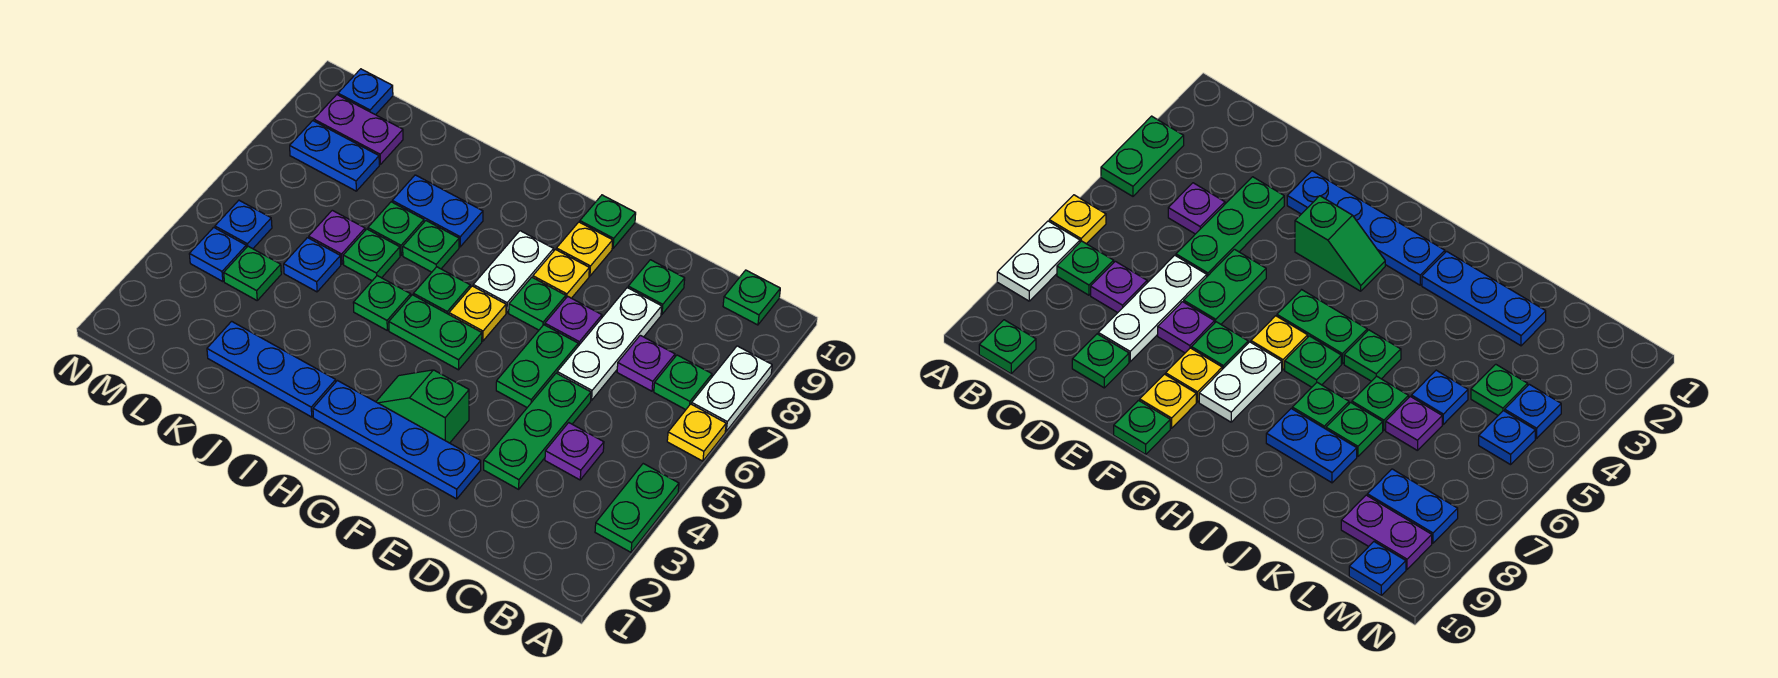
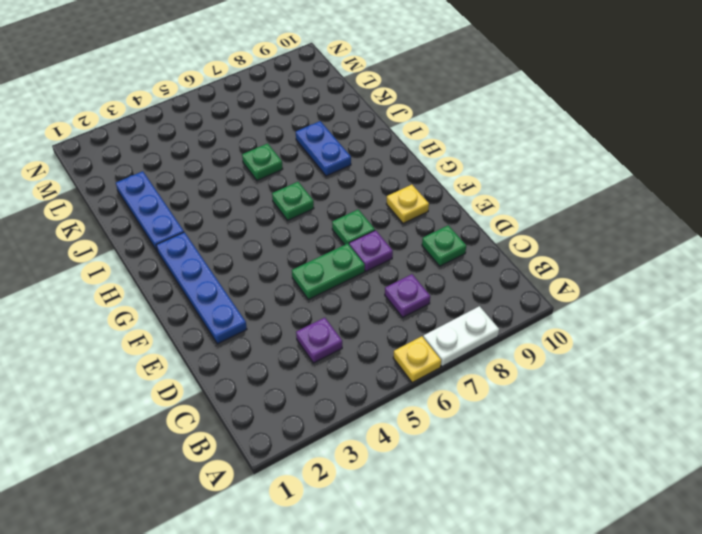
none -> green 1x2 plate [595,464,679,552]
none -> green 1x1 plate [654,355,712,410]
none -> green 1x1 plate [723,270,780,325]
none -> green 1x3 plate [484,373,591,489]

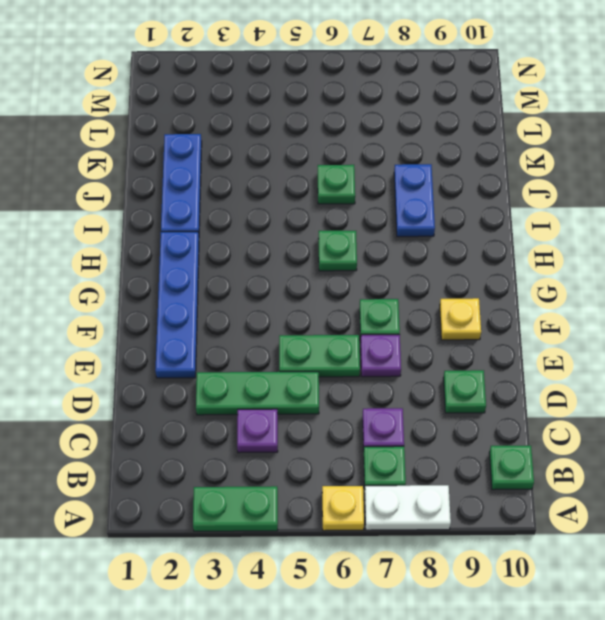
none -> white 1x3 plate [557,288,662,400]
none -> green 1x2 slope [376,370,469,443]
none -> yellow 1x1 plate [533,250,589,298]
none -> green 1x1 plate [580,195,636,248]

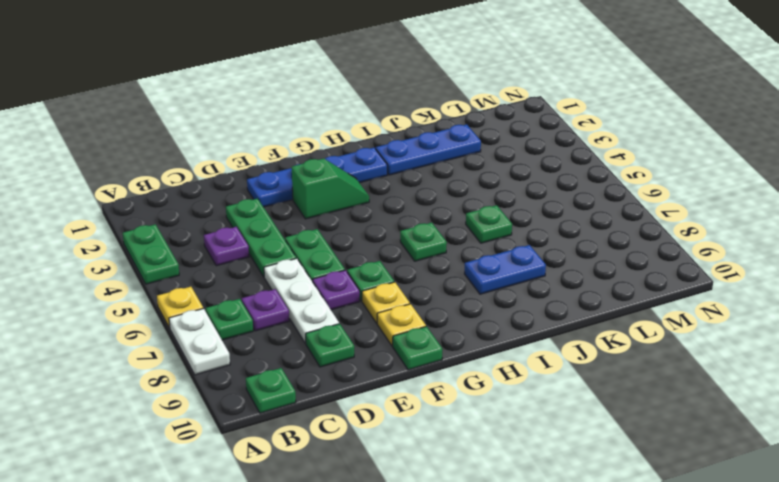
none -> green 1x2 plate [389,295,482,370]
none -> yellow 1x1 plate [449,286,506,341]
none -> white 1x2 plate [473,231,554,313]
none -> green 1x1 plate [353,276,411,330]

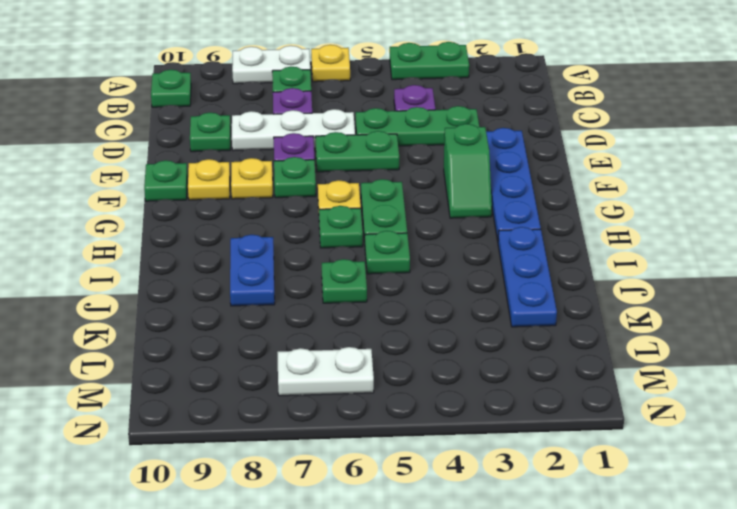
white 1x2 plate [277,347,374,396] -> white 1x2 plate moved to [473,231,554,313]
none -> green 1x1 plate [403,221,459,272]
none -> green 1x1 plate [368,202,424,255]
none -> blue 1x1 plate [284,238,341,292]
none -> purple 1x1 plate [309,210,365,264]

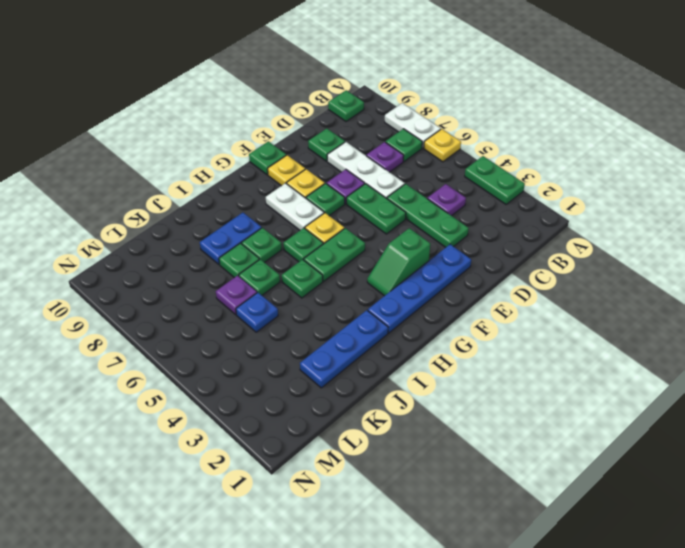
none -> green 1x1 plate [224,246,281,300]
none -> blue 1x2 plate [290,121,379,191]
none -> purple 1x2 plate [314,95,403,164]
none -> blue 1x1 plate [189,227,246,282]

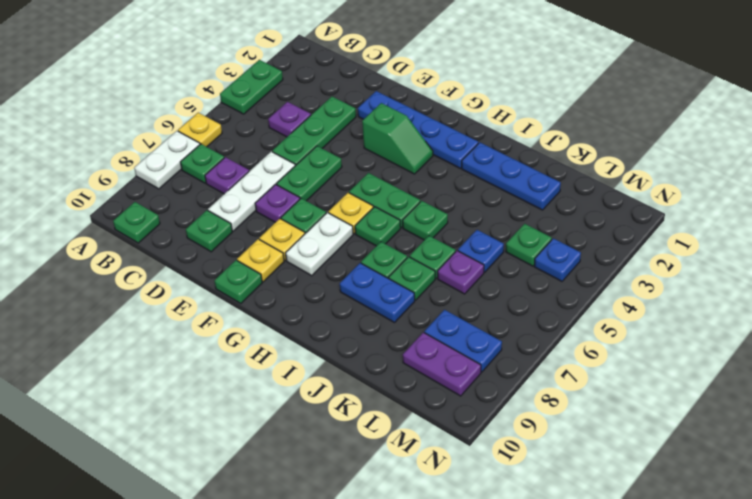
none -> blue 1x1 plate [215,200,272,249]
none -> blue 1x1 plate [338,69,393,115]

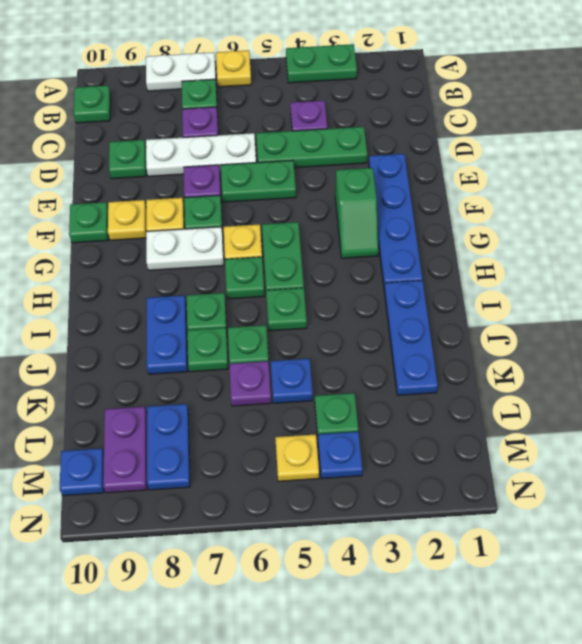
yellow 1x1 plate [275,434,319,481] -> blue 1x1 plate [215,200,272,249]

